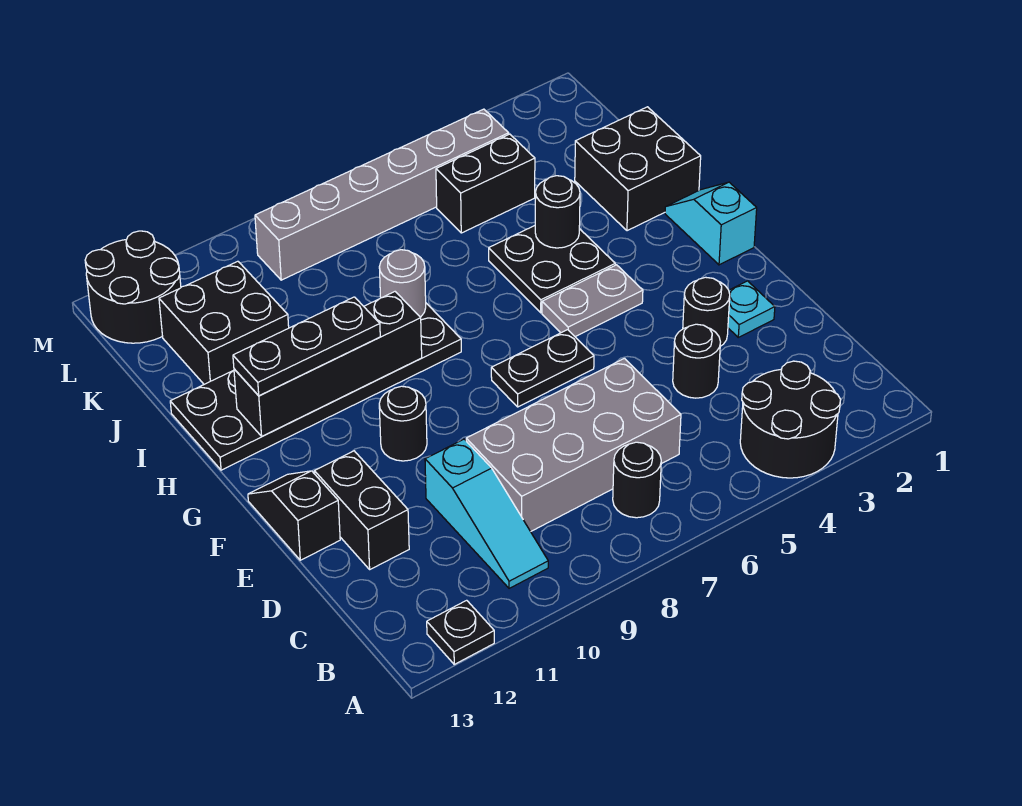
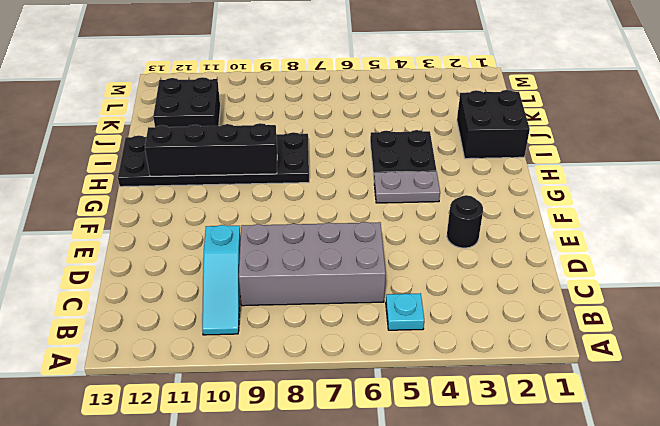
cyan 1x1 plate [386,293,424,330] -> cyan 1x1 plate moved to [728,281,775,337]
none -> black 2x2 round brick [740,361,841,478]
none -> black 1x1 plate [427,600,494,664]
none -> black 1x1 round brick [613,442,661,518]

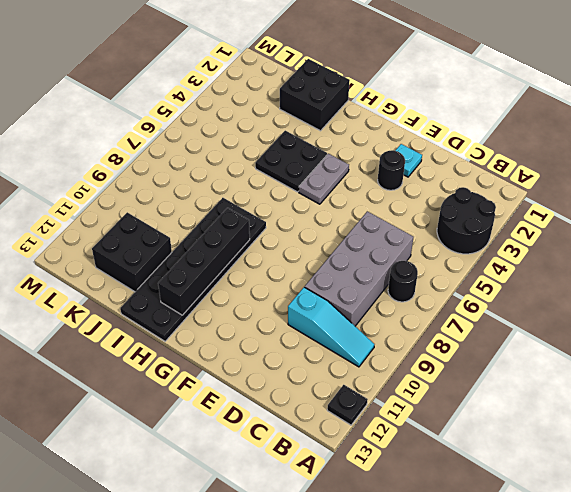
none -> black 1x1 round brick [673,324,720,398]
none -> black 1x2 brick [314,451,409,569]
none -> black 1x2 slope [248,471,340,560]

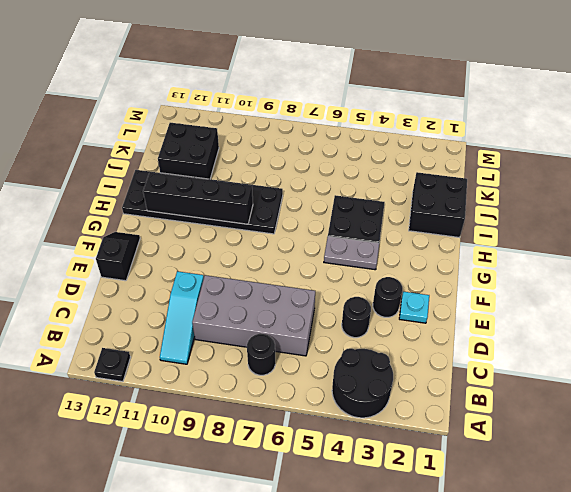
none -> black 1x2 brick [314,451,409,569]
none -> black 1x2 plate [491,330,594,407]
none -> black 1x1 round brick [379,386,427,461]

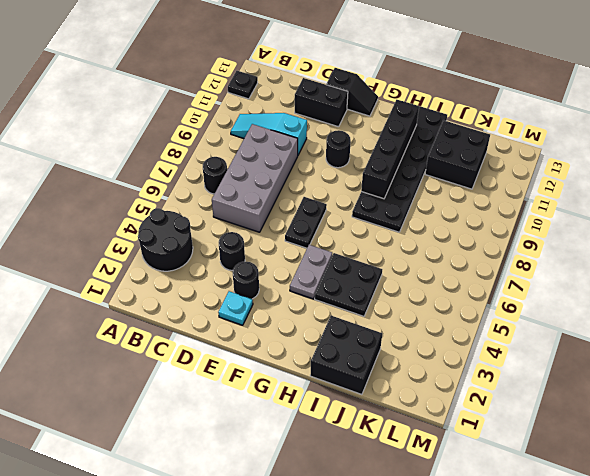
none -> cyan 1x2 slope [665,182,757,265]
none -> black 1x2 brick [436,134,535,233]
none -> grey 1x6 brick [255,109,509,280]

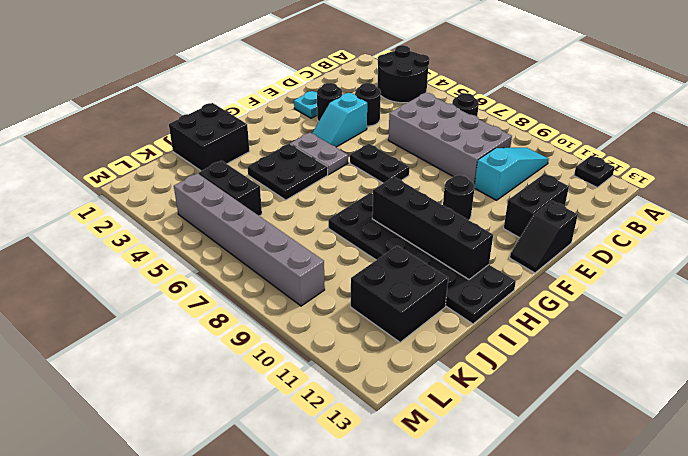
cyan 1x2 slope [312,93,367,147] -> cyan 1x2 slope moved to [665,182,757,265]
none -> black 2x2 round brick [85,231,181,343]
none -> black 1x1 round brick [535,176,580,248]
none -> grey 1x1 round brick [379,250,426,317]

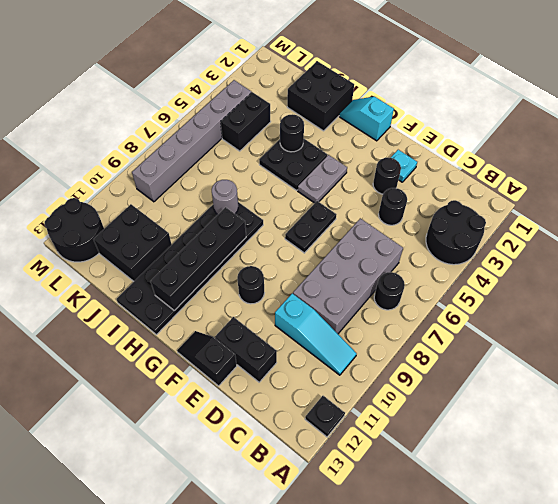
none -> black 1x3 plate [233,297,380,396]

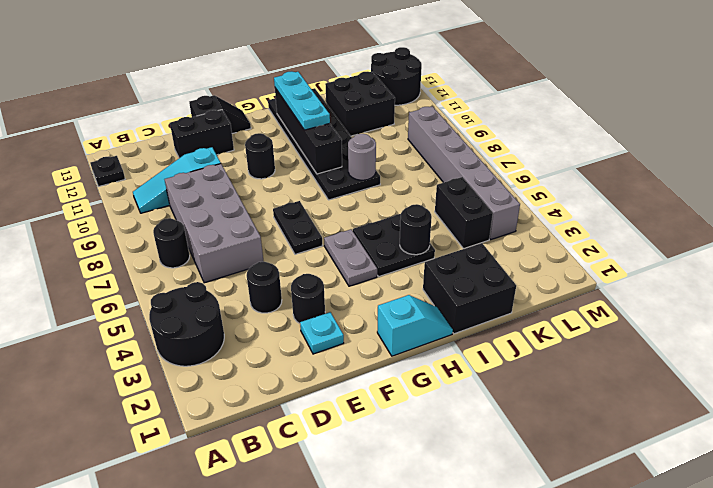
cyan 1x3 plate [274,71,330,130] -> black 1x3 plate [233,297,380,396]

